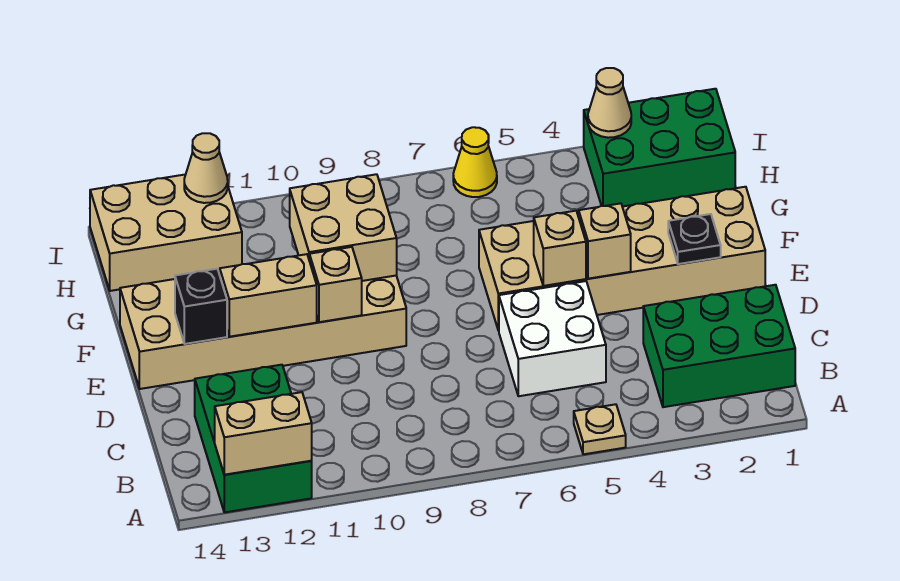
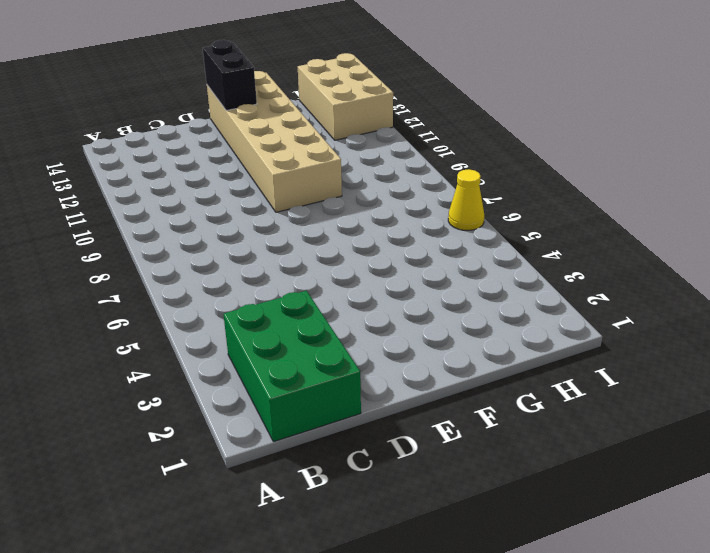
black 1x2 brick [203,40,257,111] -> black 1x1 brick [175,269,227,344]
none -> tan 1x1 plate [574,404,626,454]
none -> green 2x3 brick [195,365,312,512]
none -> white 2x2 brick [499,281,606,396]

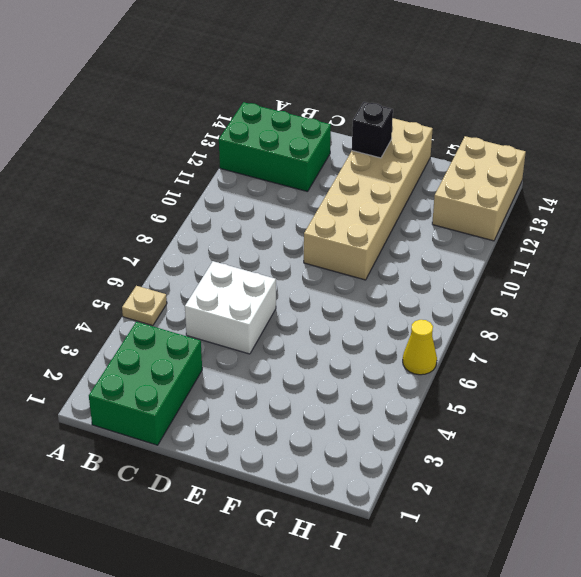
none -> tan 2x6 brick [479,187,765,331]
none -> green 2x3 brick [584,89,735,207]
none -> tan 1x2 brick [215,392,312,475]

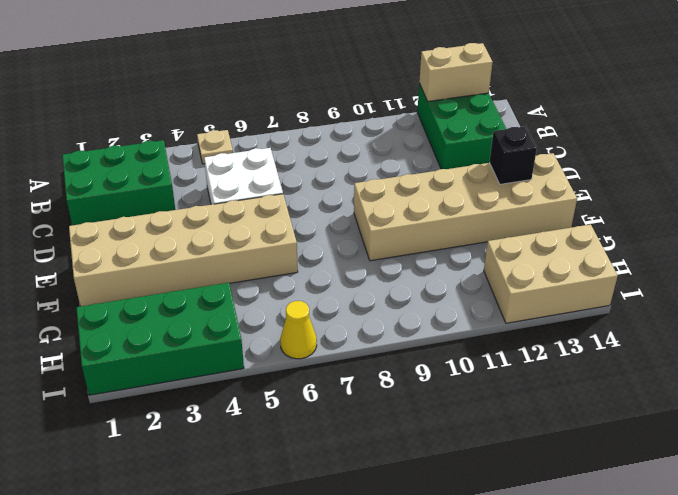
green 2x4 brick [76,283,244,395] -> green 2x3 brick [584,89,735,207]
none -> black 1x1 plate [668,214,721,264]
none -> tan 1x1 brick [579,203,631,279]
none -> tan 1x1 brick [534,211,586,286]

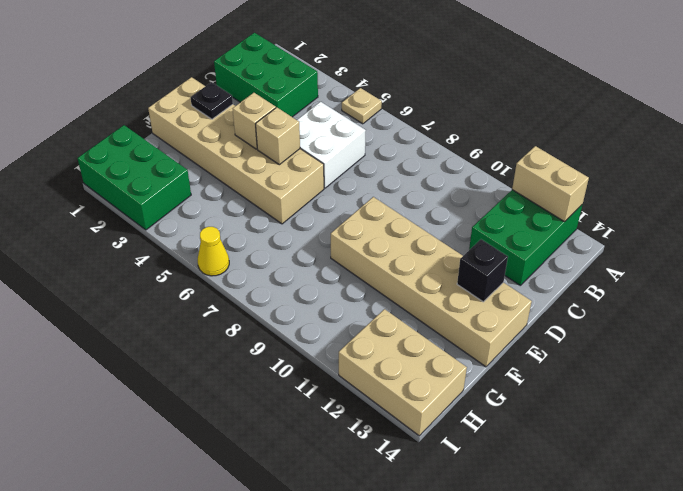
none -> tan 1x1 brick [309,247,362,322]
none -> tan 1x2 brick [220,254,317,337]
none -> tan 2x2 brick [290,174,397,281]

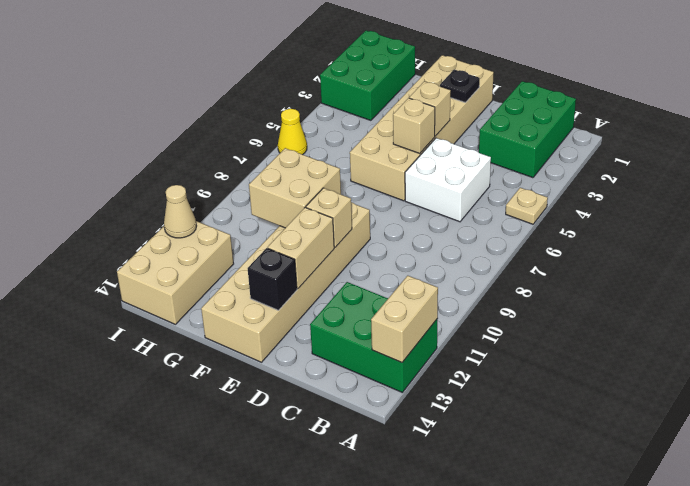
none -> tan 1x1 cone [588,68,631,138]

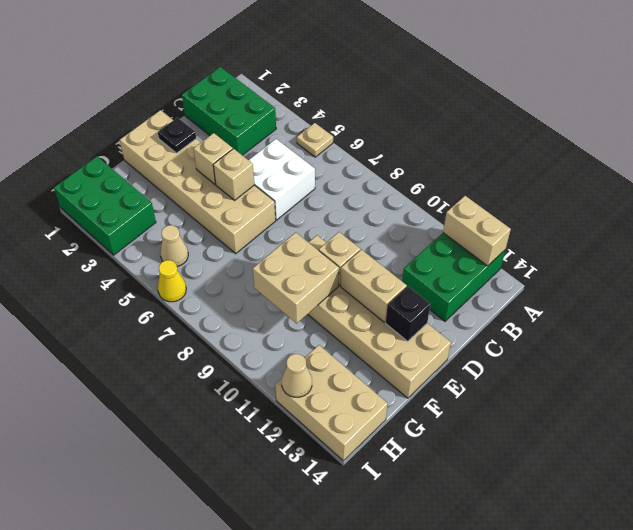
tan 1x1 cone [160,225,188,266] -> tan 1x1 cone moved to [588,68,631,138]

